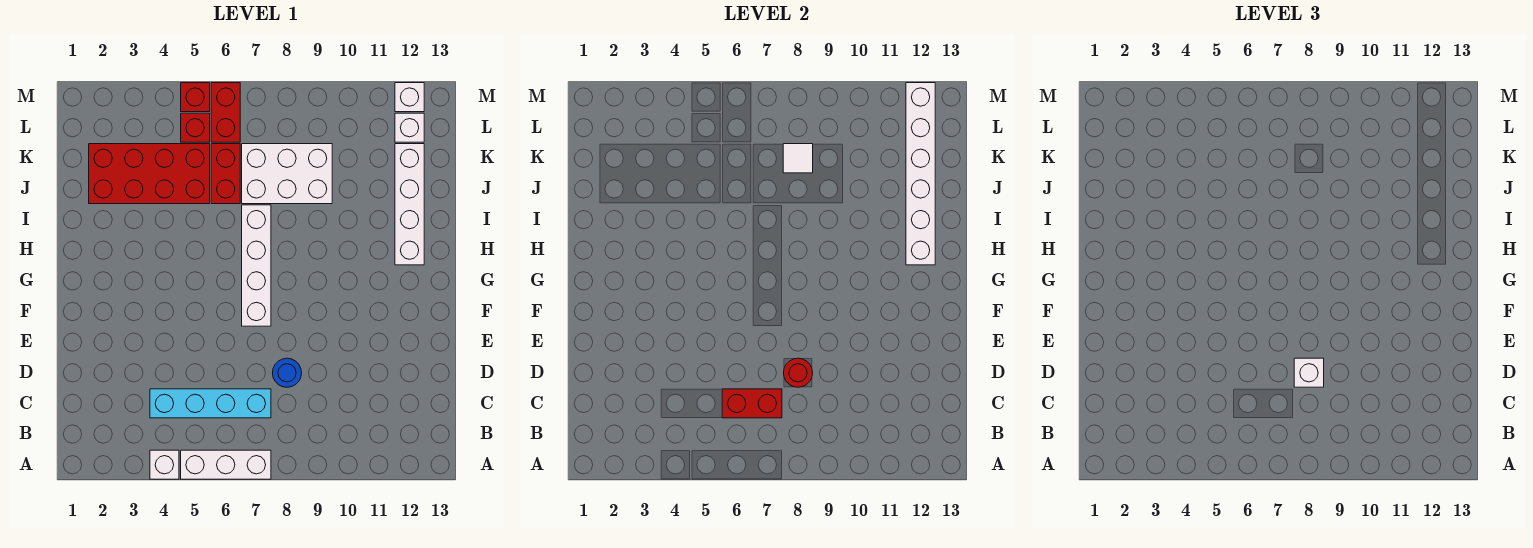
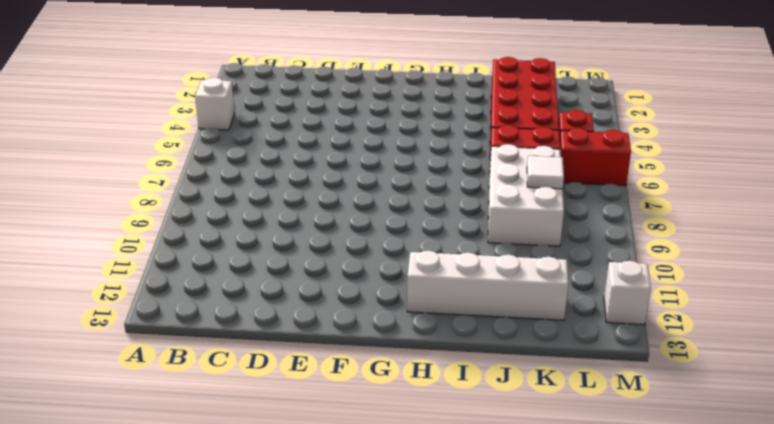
none -> white 1x3 brick [181,450,271,479]
none -> cyan 1x4 brick [150,389,271,418]
none -> blue 1x1 round brick [273,358,302,387]

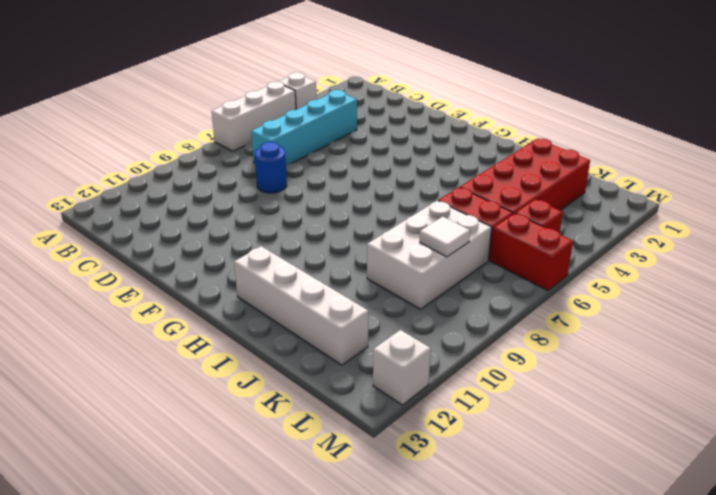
none -> white 1x4 brick [242,205,271,326]
none -> white 1x1 brick [395,113,424,142]
none -> red 1x1 brick [181,83,210,112]

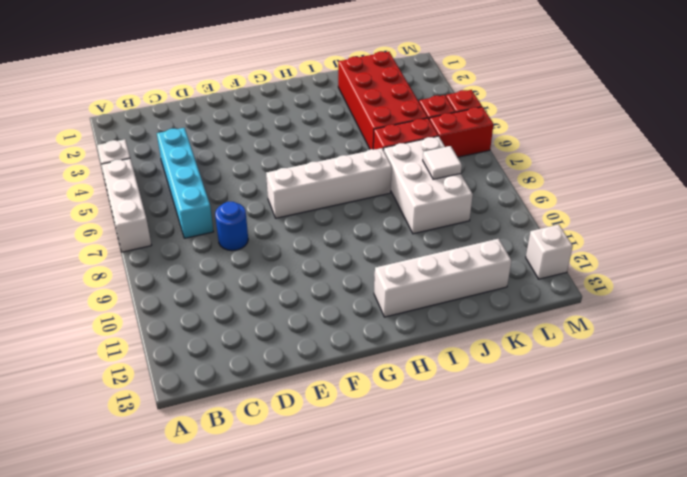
none -> white 1x1 brick [395,113,424,142]
none -> red 1x2 brick [722,389,782,418]
none -> red 1x1 round brick [784,358,813,387]

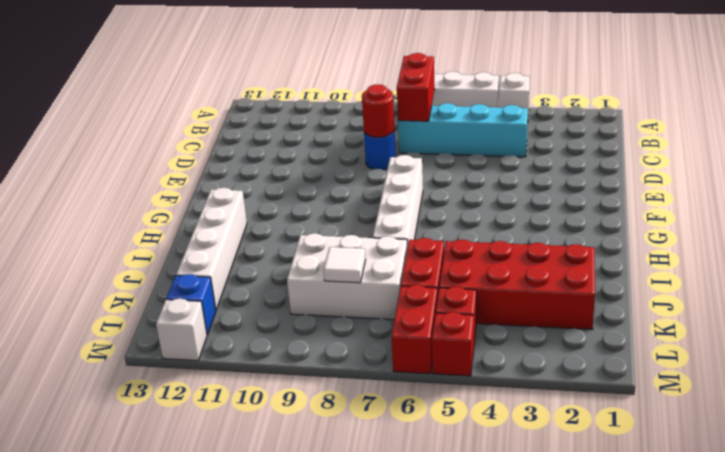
red 1x2 brick [397,53,435,121] -> red 1x2 brick turned to [722,389,782,418]
blue 1x1 brick [166,274,216,335] -> white 1x1 brick [395,113,424,142]
none -> white 1x6 brick [906,83,935,265]
none -> white 1x1 brick [1294,358,1324,387]

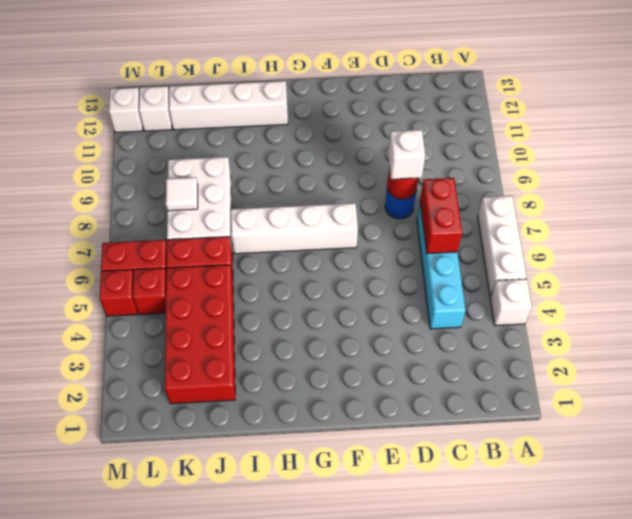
none -> white 1x6 brick [906,83,935,265]

